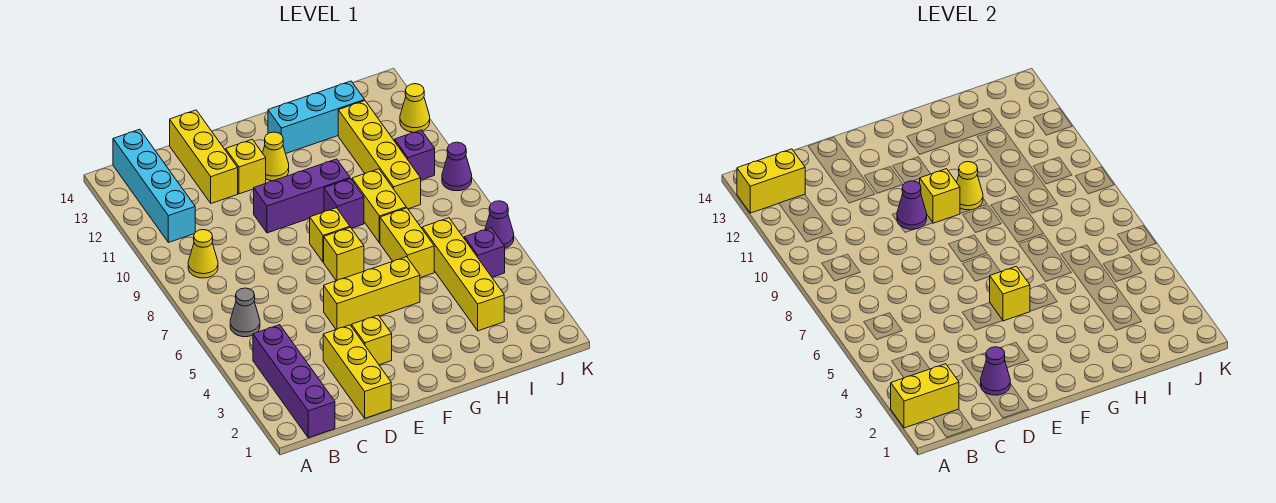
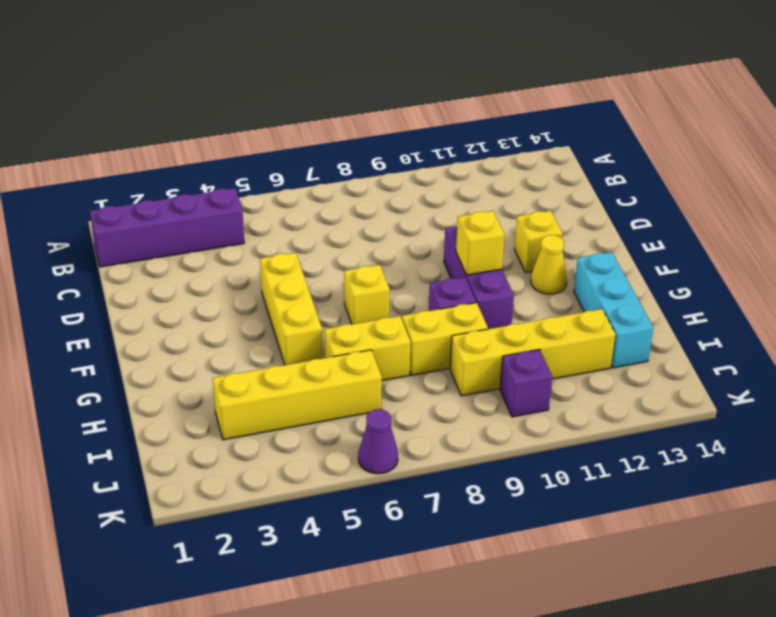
none -> grey 1x1 cone [230,288,260,337]
none -> yellow 1x1 cone [188,230,218,278]
none -> cyan 1x4 brick [113,129,195,242]
none -> yellow 1x3 brick [323,325,391,418]

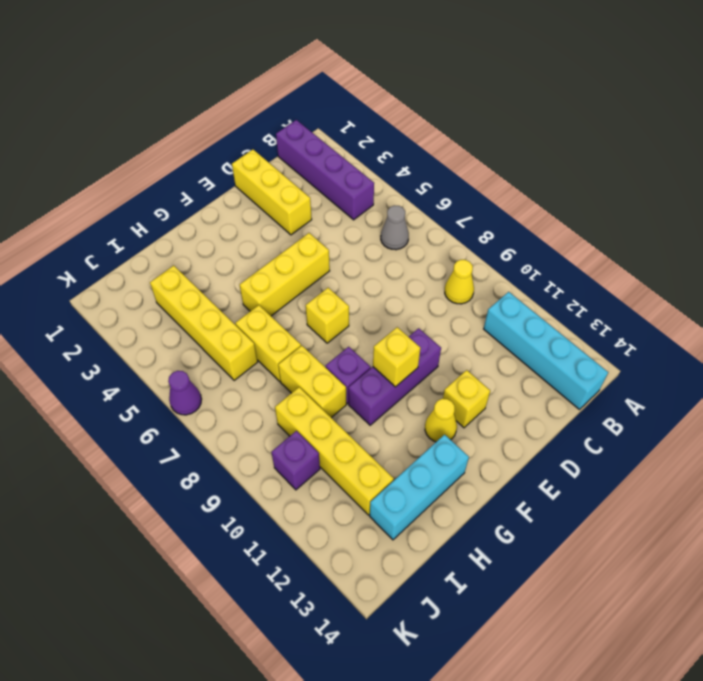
none -> yellow 1x3 brick [170,110,238,203]
none -> yellow 1x1 brick [352,315,392,365]
none -> yellow 1x1 brick [310,208,350,262]
none -> purple 1x1 brick [464,228,505,277]

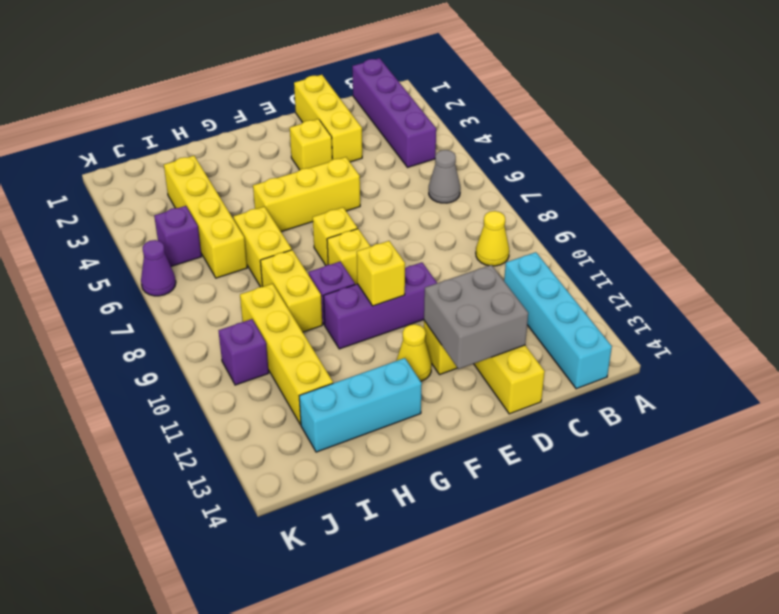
grey 2x2 brick [424,265,528,369] -> none
none -> purple 1x1 cone [442,142,472,191]
none -> yellow 1x1 cone [400,84,430,132]
none -> yellow 1x2 brick [891,364,959,428]
none -> yellow 1x2 brick [737,149,805,213]

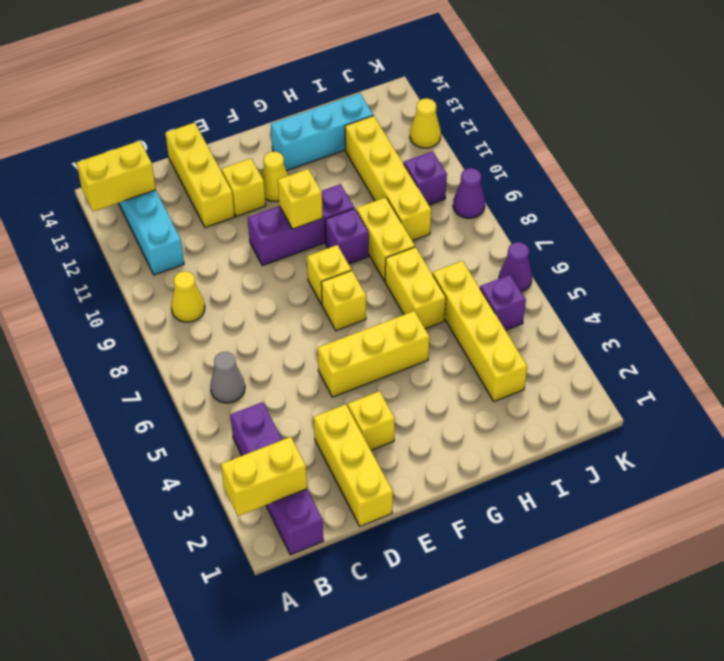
none -> purple 1x1 cone [981,347,1010,395]
none -> purple 1x1 cone [897,181,927,230]
none -> yellow 1x1 brick [989,266,1030,321]
none -> yellow 1x1 cone [957,162,983,210]

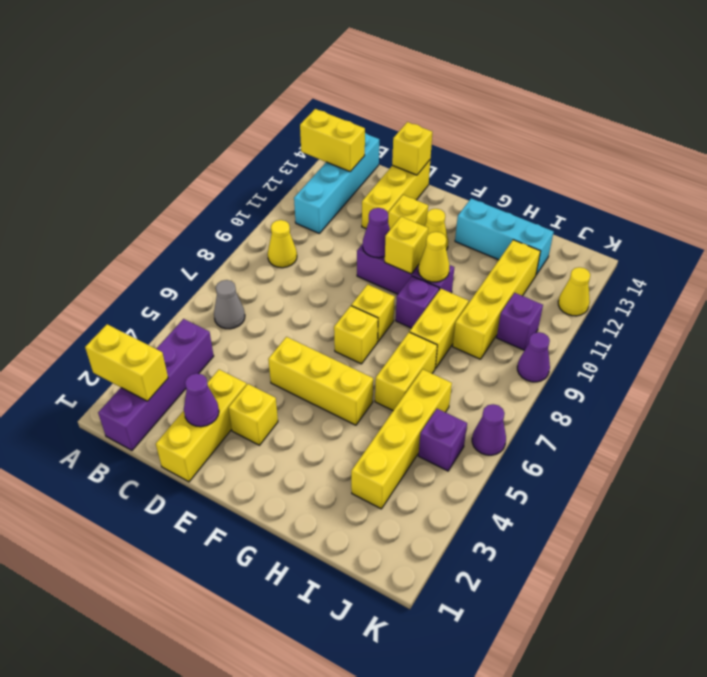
yellow 1x1 brick [392,122,432,175] -> yellow 1x1 brick moved to [989,266,1030,321]

